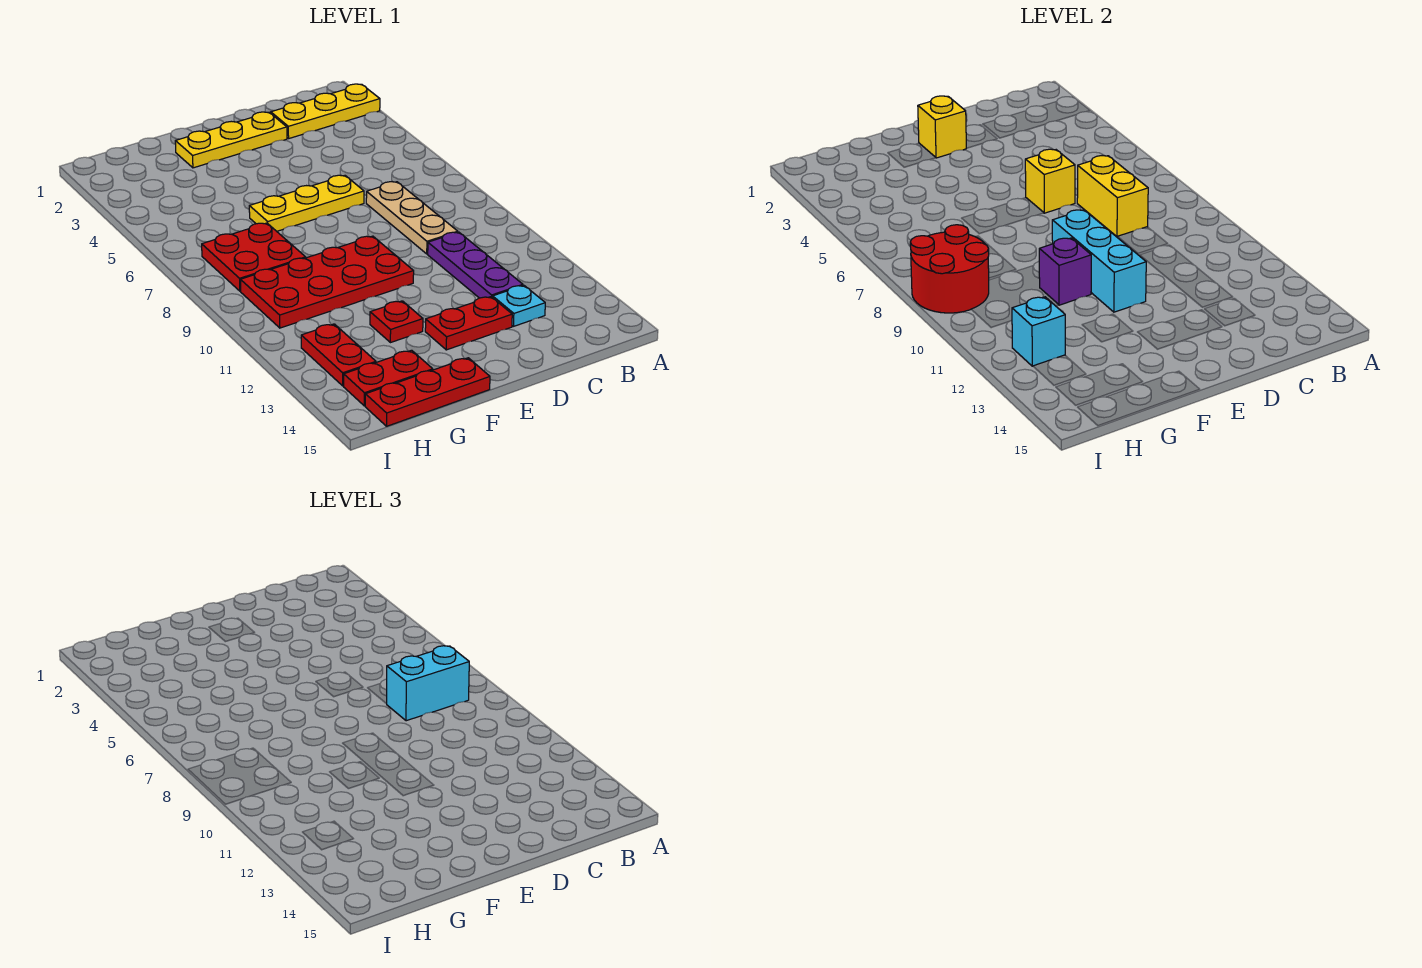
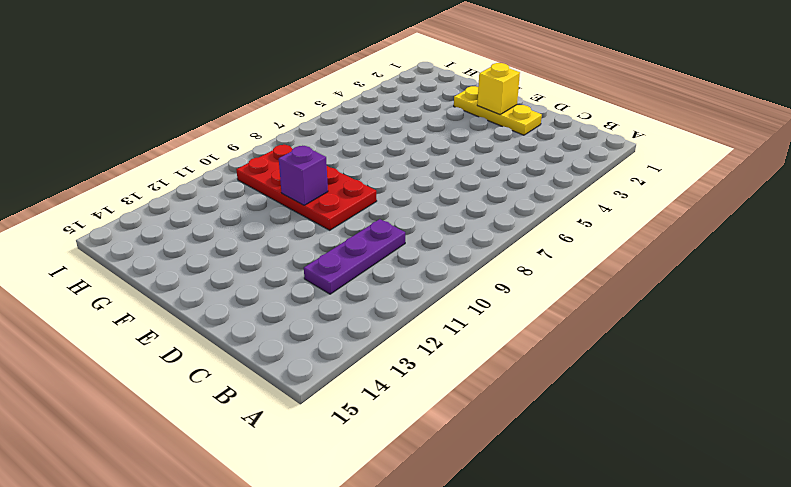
none -> yellow 1x3 plate [271,84,380,138]
none -> tan 1x3 plate [366,182,458,254]
none -> cyan 1x1 plate [493,285,545,326]

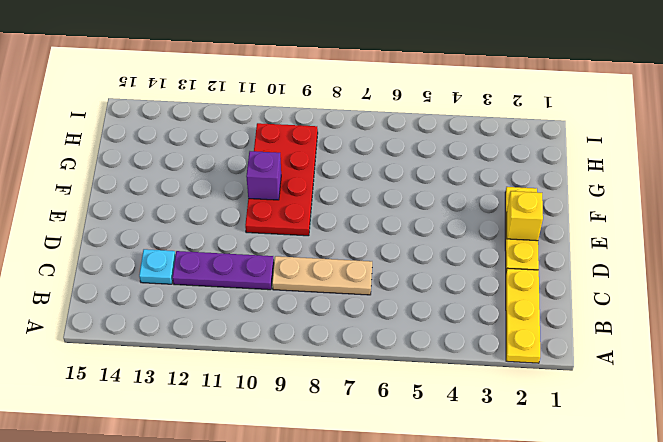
none -> yellow 1x3 plate [249,175,364,231]
none -> red 1x2 plate [425,297,512,350]
none -> red 1x1 plate [370,301,423,343]

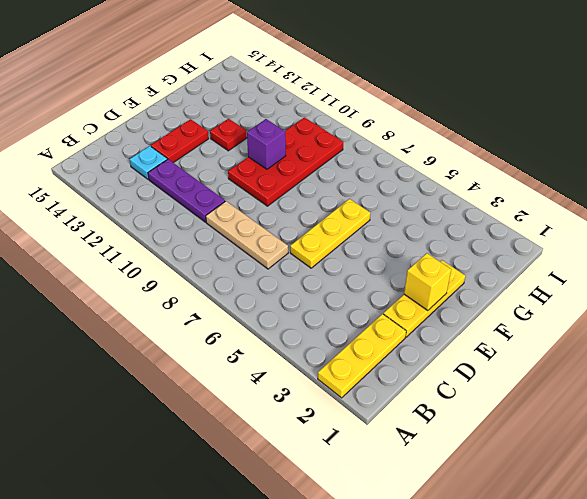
none -> red 1x3 plate [365,358,490,426]
none -> red 2x2 plate [202,223,306,291]
none -> red 1x2 plate [344,350,433,406]

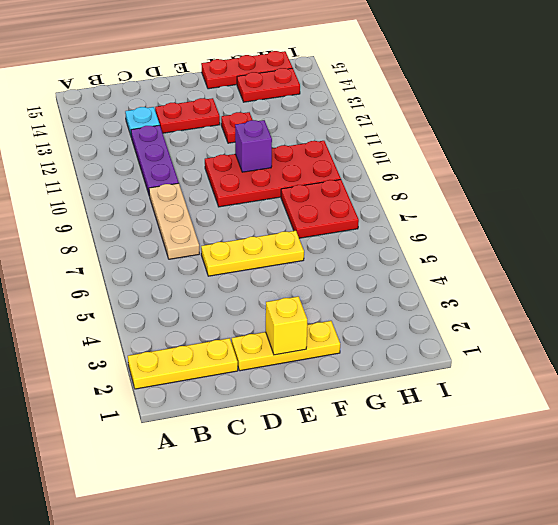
none -> red 1x2 plate [301,324,376,386]
none -> yellow 1x2 brick [1077,156,1148,237]
none -> yellow 1x1 brick [1025,149,1075,213]

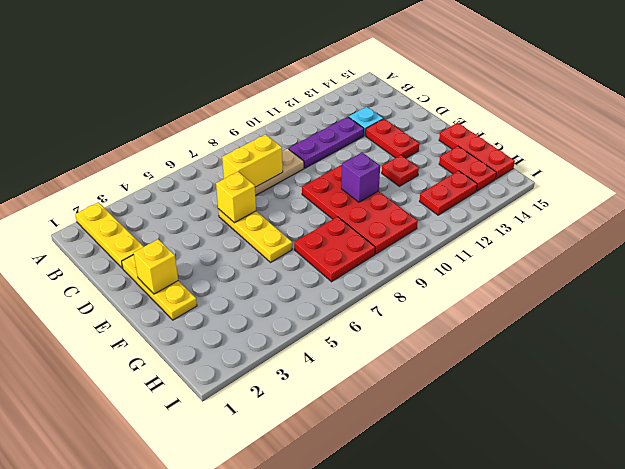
none -> cyan 1x3 brick [1052,210,1146,312]
none -> red 2x2 round brick [910,225,989,313]
none -> cyan 1x1 brick [1012,297,1065,366]

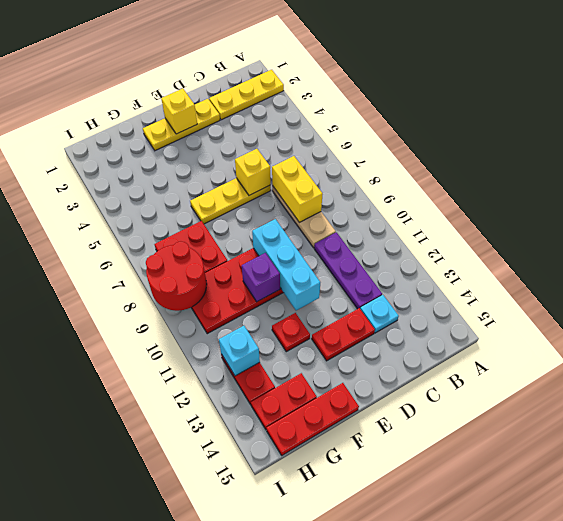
none -> cyan 1x2 brick [387,646,469,721]

